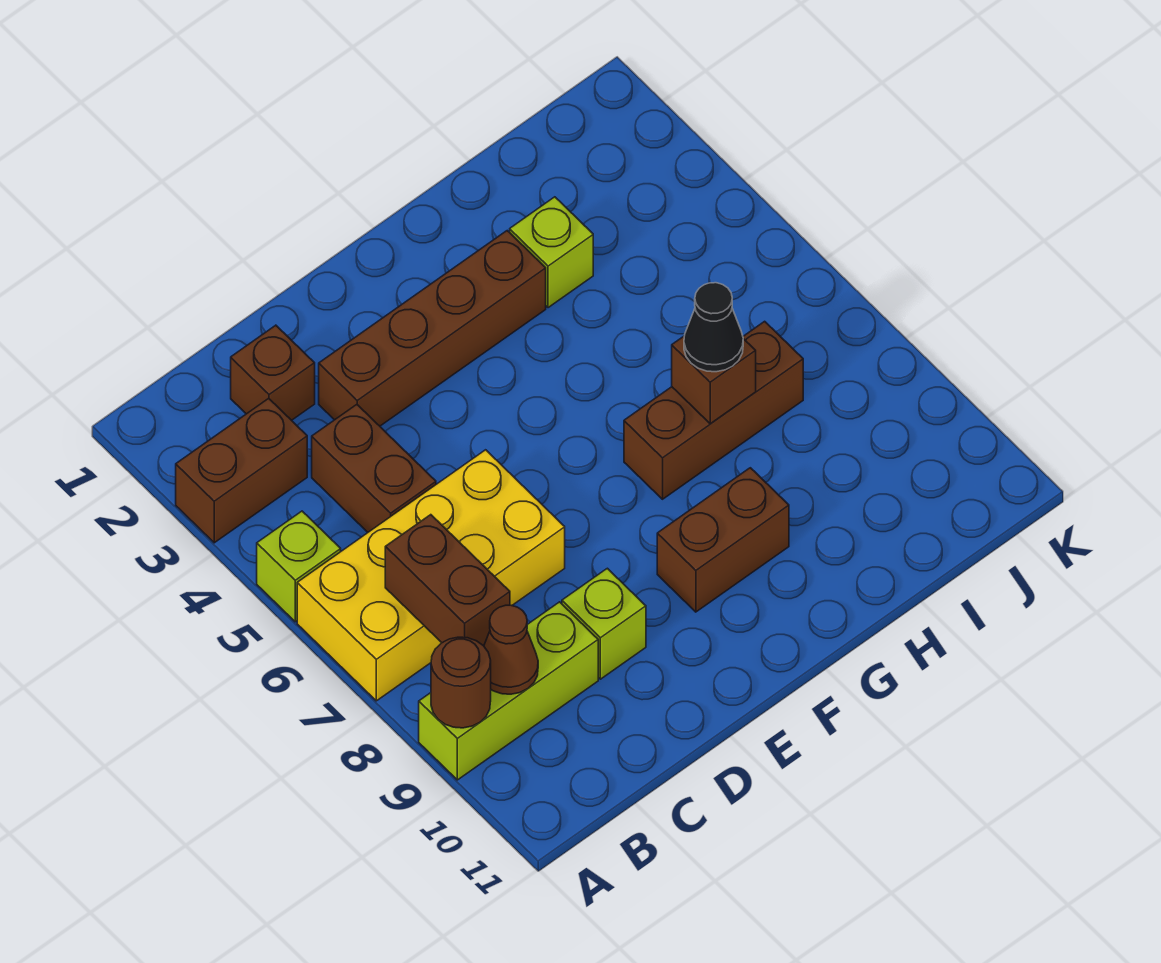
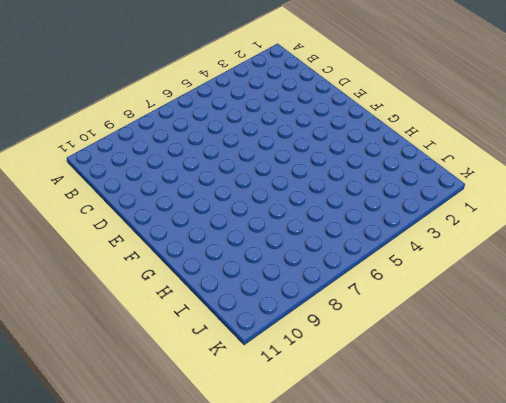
none -> brown 1x2 brick [176,398,307,543]
none -> lime 1x1 brick [257,511,341,622]
none -> yellow 2x4 brick [297,450,565,701]

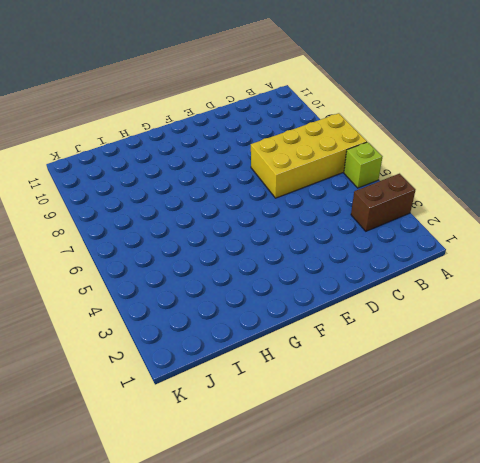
none -> lime 1x3 brick [419,602,598,780]
none -> brown 1x1 brick [231,325,315,420]
none -> brown 1x2 brick [312,405,436,532]

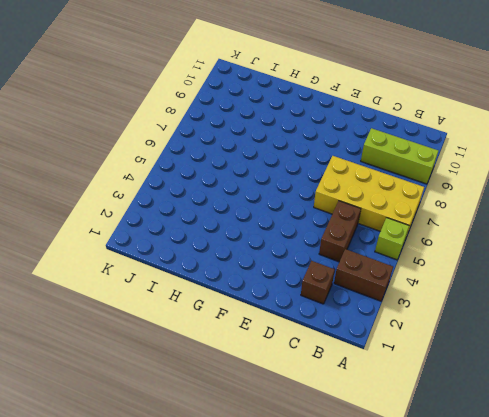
none -> brown 1x4 brick [319,231,546,426]
none -> lime 1x1 brick [562,568,646,679]
none -> brown 1x2 brick [657,468,789,612]

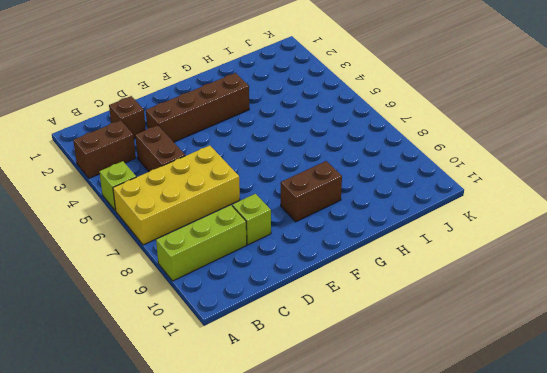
none -> brown 1x3 brick [624,321,803,499]
none -> lime 1x1 brick [510,197,593,308]
none -> brown 1x1 round brick [431,637,491,728]

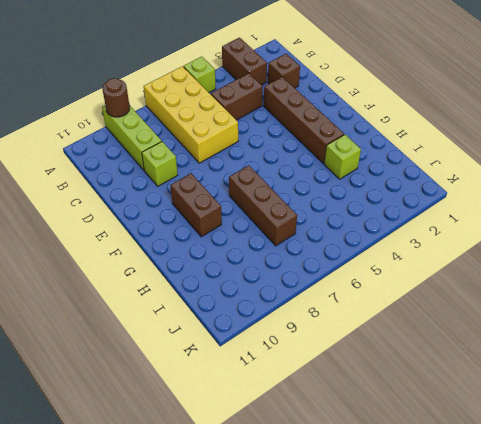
none -> brown 1x2 brick [385,515,510,646]
none -> brown 1x1 cone [484,605,538,694]
none -> brown 1x1 brick [672,336,756,424]

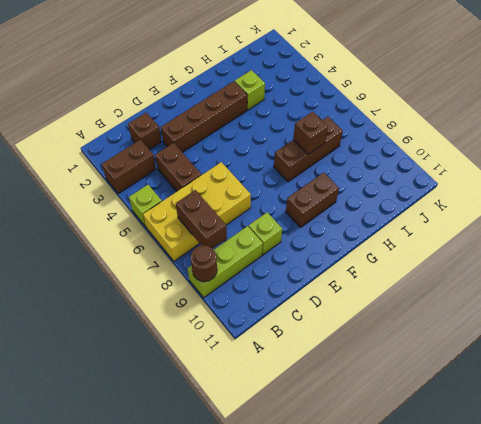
none -> brown 1x1 cone [484,605,538,694]
none -> black 1x1 cone [684,283,743,372]

